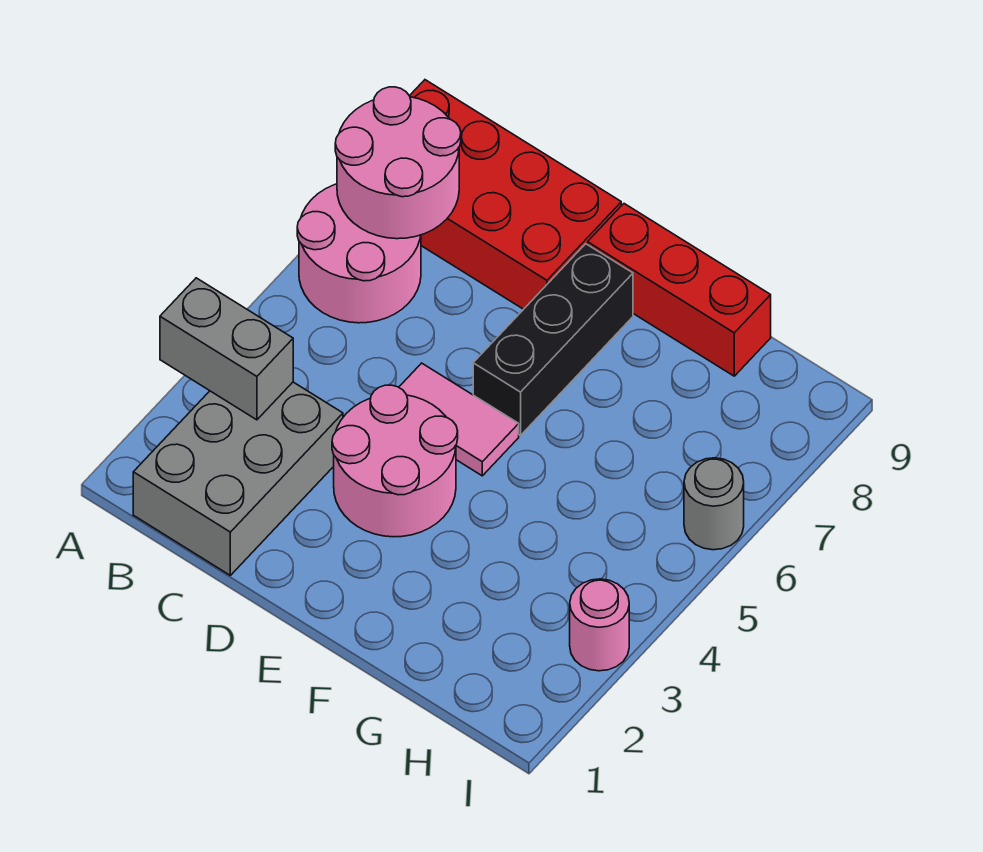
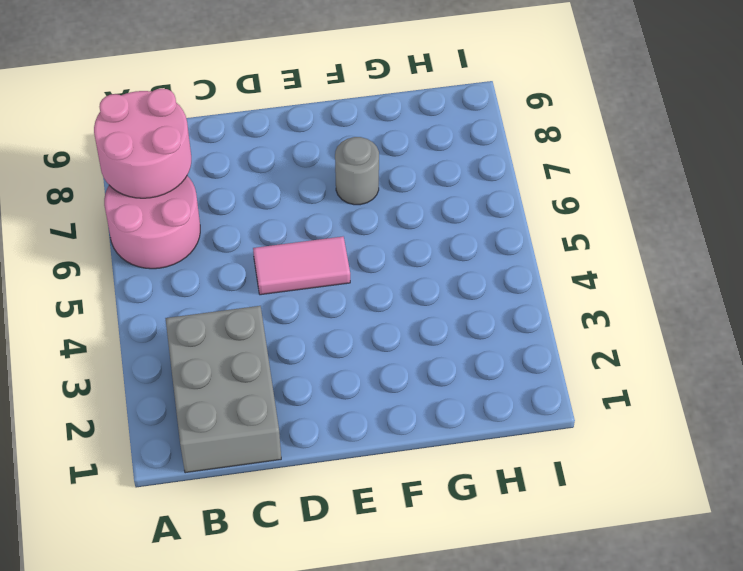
grey 1x1 round brick [335,137,379,205] -> grey 1x1 round brick moved to [684,458,744,550]
none -> red 2x4 brick [410,80,621,309]
none -> pink 2x2 round brick [332,385,458,537]

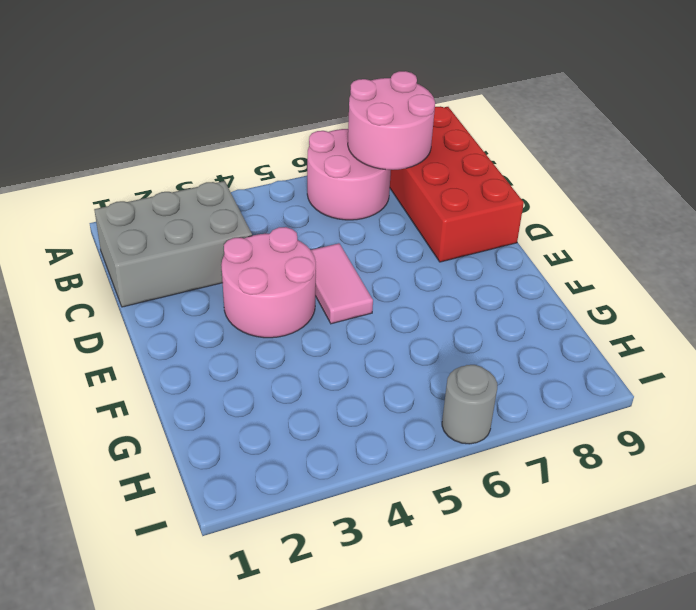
none -> black 1x3 brick [473,244,633,435]
none -> red 1x3 brick [588,204,771,376]

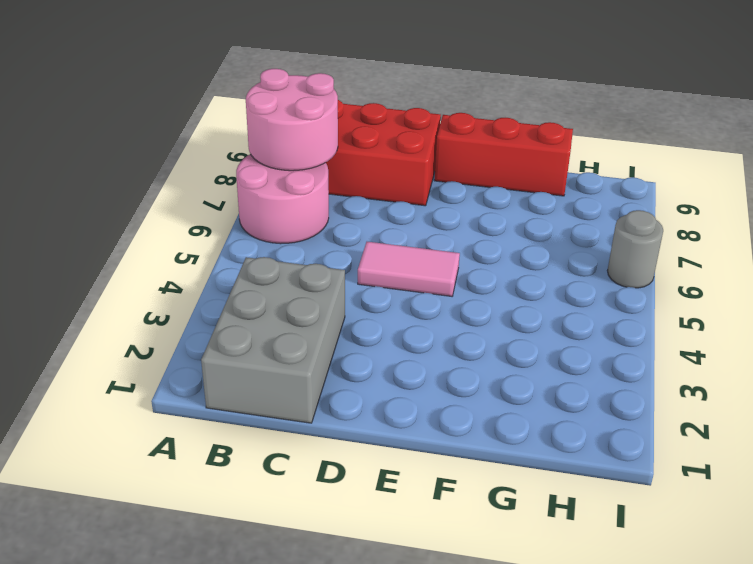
none -> pink 2x2 round brick [332,385,458,537]
none -> black 1x3 brick [473,244,633,435]

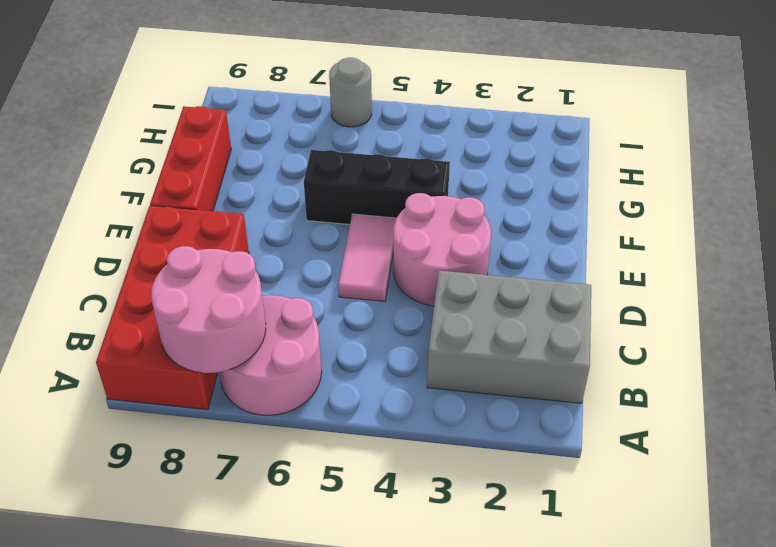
black 1x3 brick [304,150,450,224] -> black 1x3 brick moved to [473,244,633,435]
none -> pink 1x1 round brick [570,579,629,671]
none -> grey 1x2 brick [160,278,293,420]

